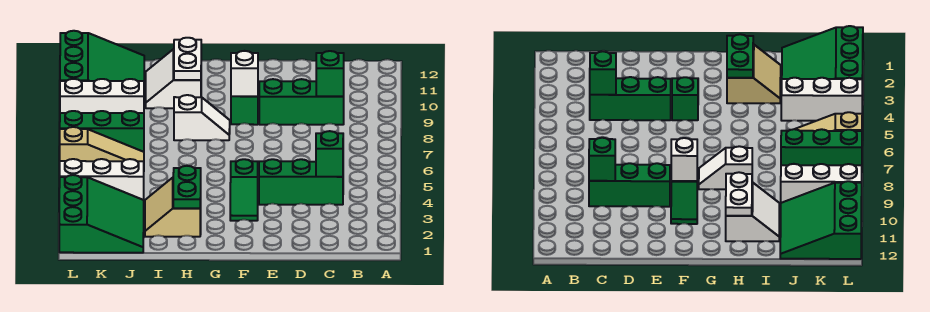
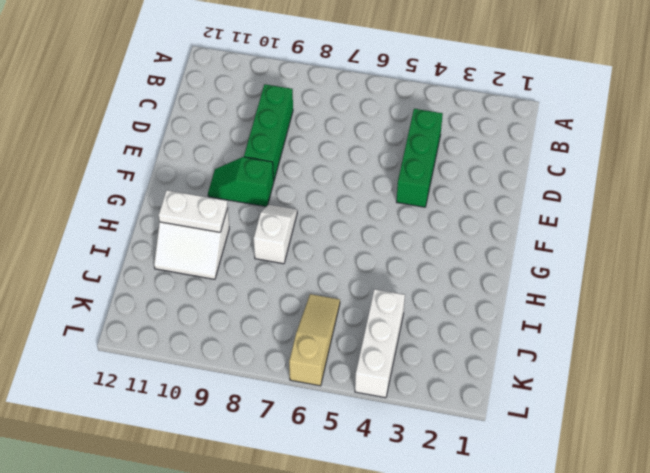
none -> green 1x2 slope [230,159,258,221]
none -> tan 2x2 slope [145,178,201,237]
none -> green 3x3 slope [59,175,144,253]

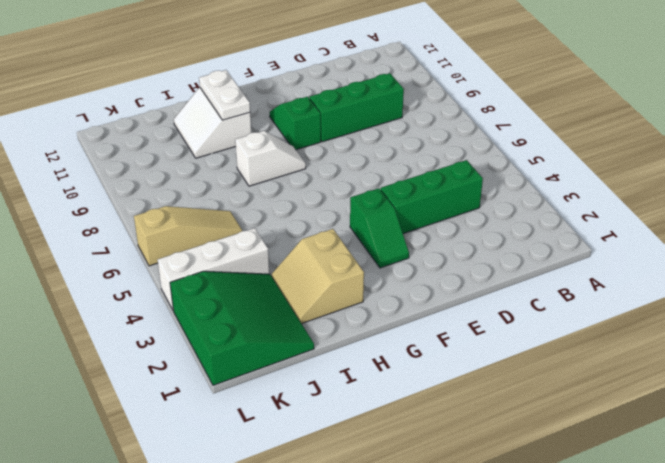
none -> green 1x3 brick [60,111,144,152]
none -> white 1x3 brick [60,79,144,113]
none -> green 3x3 slope [60,31,144,81]

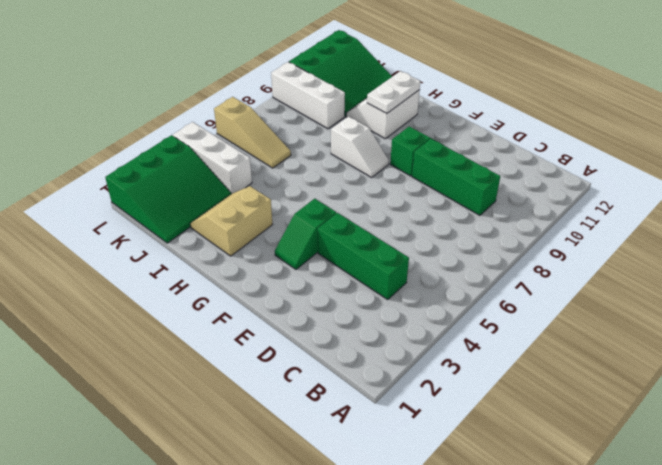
none -> green 1x3 brick [60,111,144,152]
none -> green 1x1 brick [316,131,343,177]
none -> green 1x1 brick [316,51,344,96]

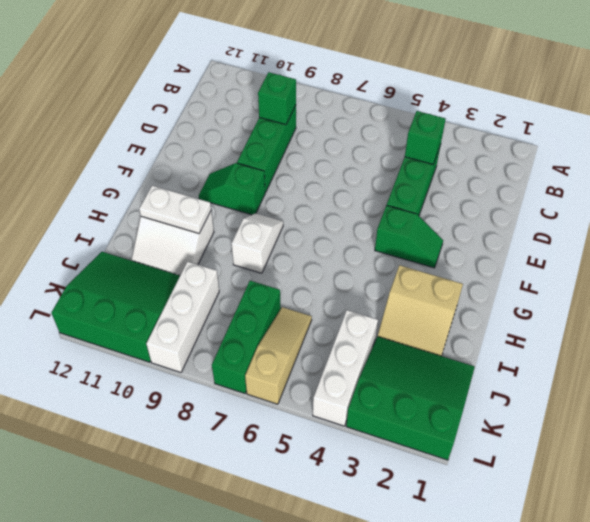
none -> white 1x1 brick [231,51,258,96]
none -> green 1x2 plate [173,166,201,208]

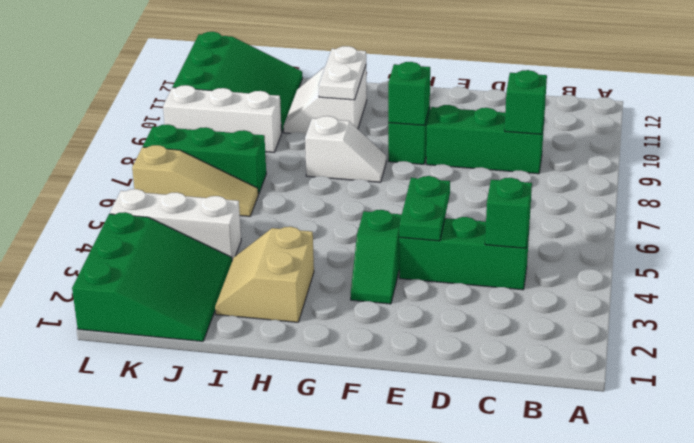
green 1x2 plate [399,176,450,241] -> green 1x2 plate moved to [173,166,201,208]
green 1x1 brick [388,62,430,125] -> white 1x1 brick [231,51,258,96]

